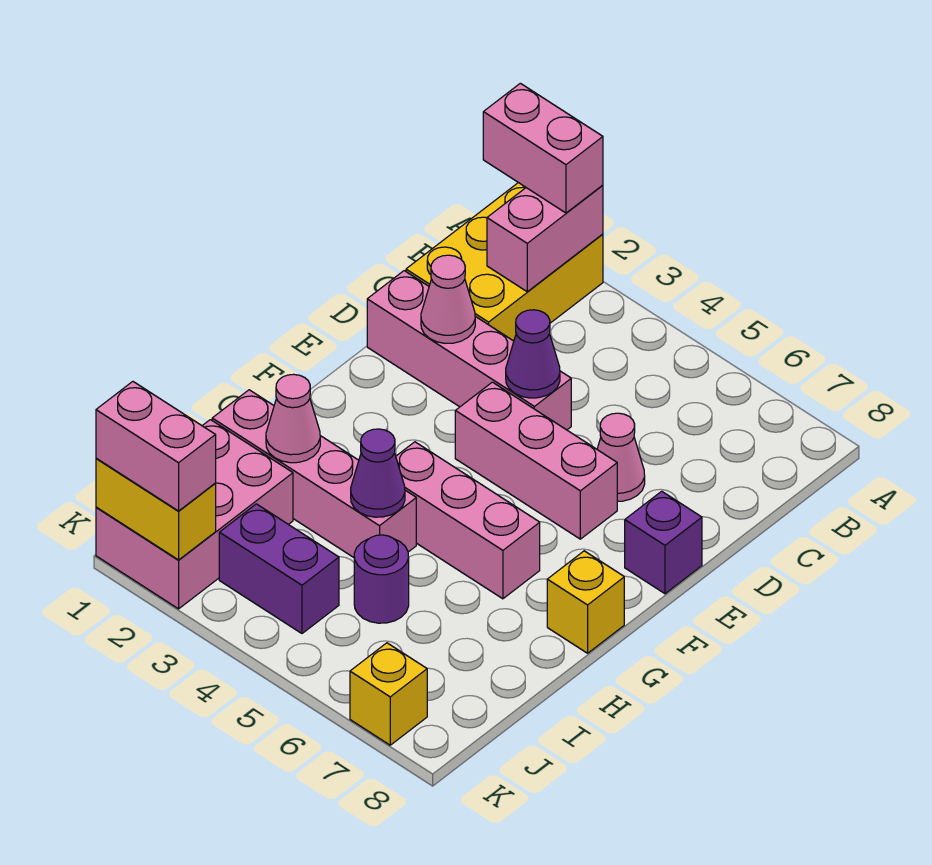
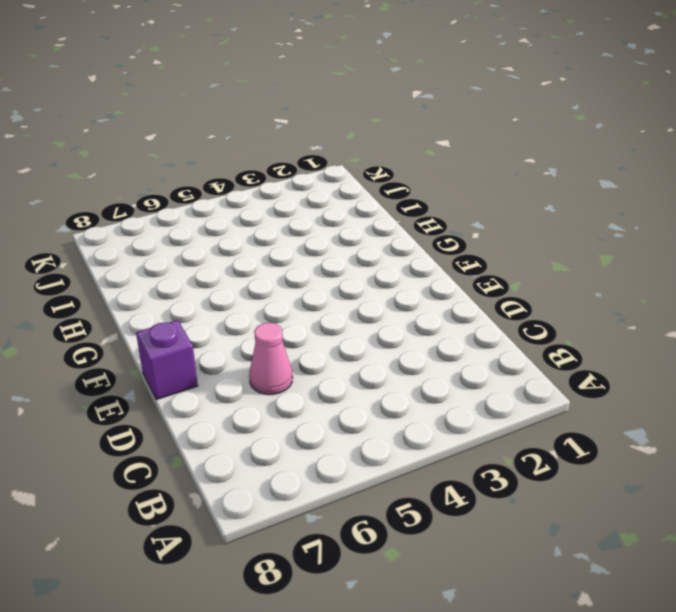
none -> yellow 2x3 brick [406,183,603,341]
none -> pink 1x4 brick [367,271,571,430]
none -> pink 1x3 brick [455,382,617,539]

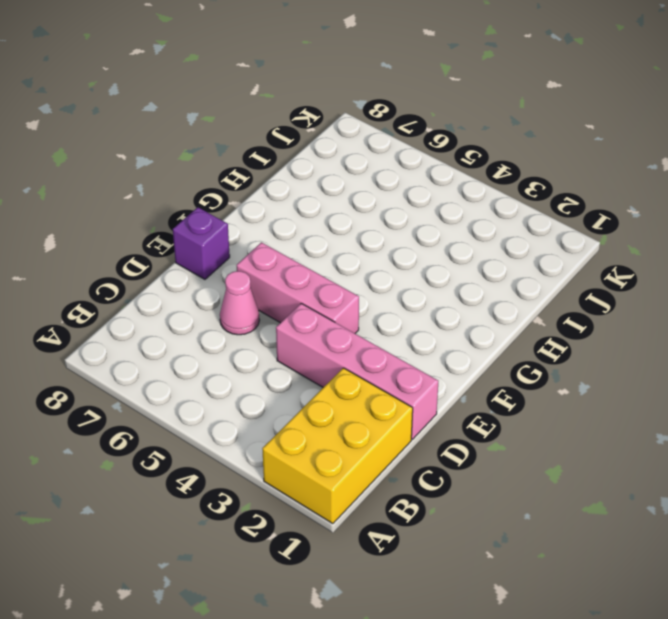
none -> pink 1x3 brick [396,442,540,599]
none -> yellow 1x1 brick [547,551,624,653]
none -> pink 1x4 brick [212,390,416,557]

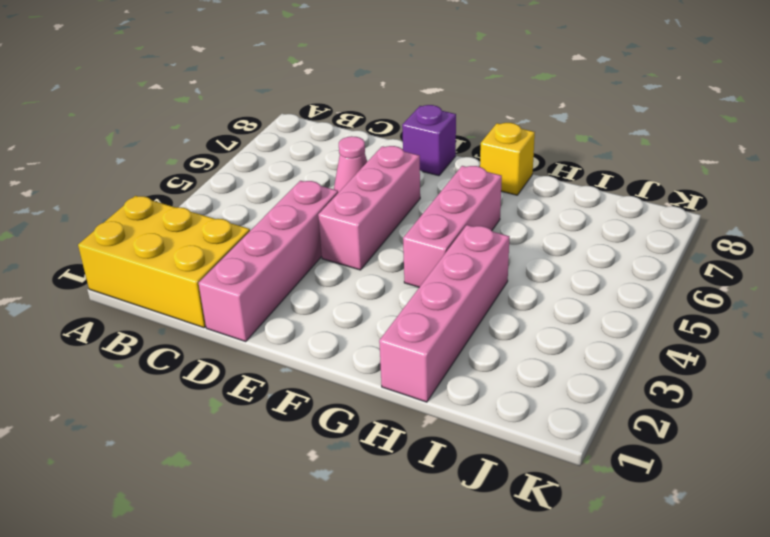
none -> pink 2x3 brick [96,420,293,609]
none -> purple 1x1 round brick [354,535,409,623]
none -> purple 1x2 brick [219,504,339,633]

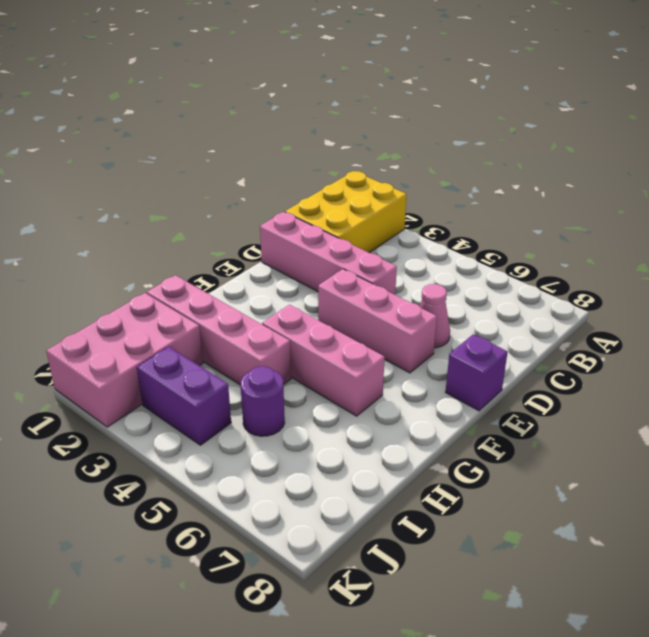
none -> yellow 1x1 brick [547,551,624,653]
none -> yellow 1x1 brick [350,643,427,745]
none -> pink 1x2 brick [487,185,603,292]

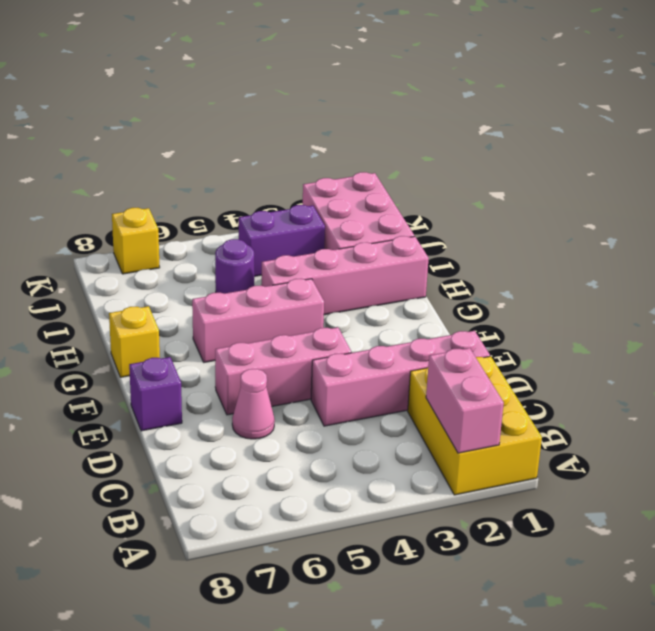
none -> pink 1x1 cone [421,255,475,343]
none -> purple 1x1 cone [506,310,560,398]
none -> pink 1x1 cone [266,374,320,463]

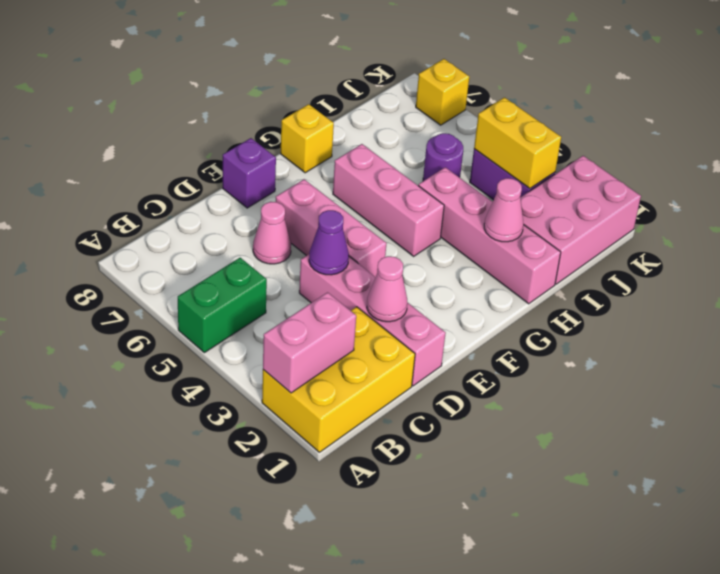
green 1x2 brick [178,258,267,353] -> none
yellow 1x2 brick [474,97,561,188] -> yellow 1x2 brick moved to [96,458,216,560]
none -> purple 1x1 cone [351,429,405,517]
none -> pink 1x2 brick [483,83,603,213]
none -> pink 1x2 brick [96,382,216,511]

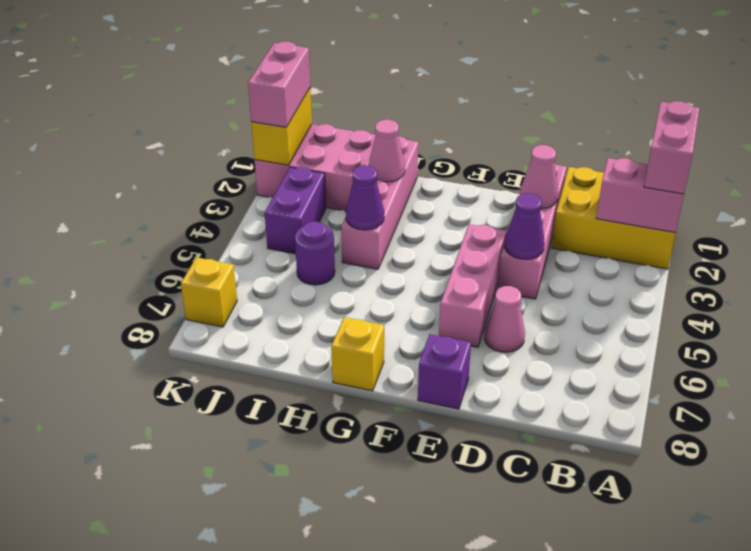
none -> pink 1x3 brick [396,442,540,599]

